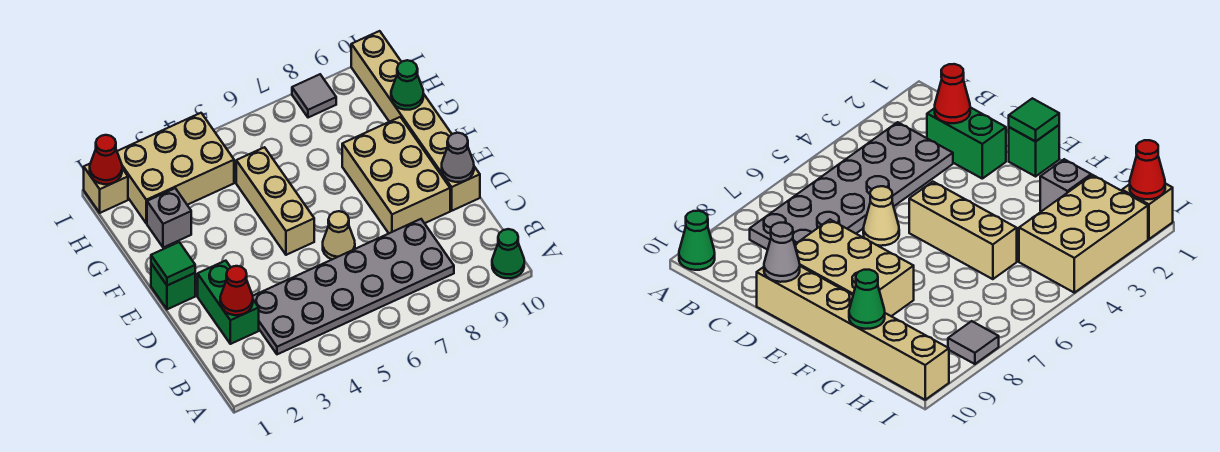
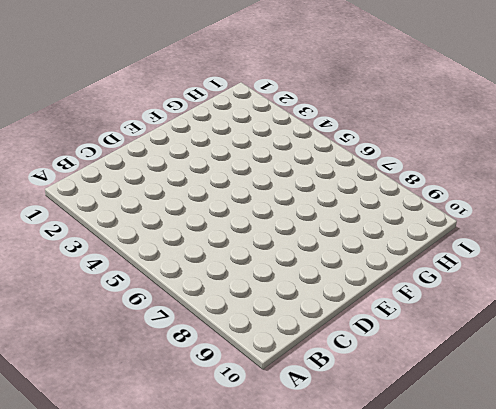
none -> green 1x1 cone [492,229,524,278]
none -> grey 2x6 plate [253,219,454,354]
none -> green 1x2 brick [198,261,259,344]

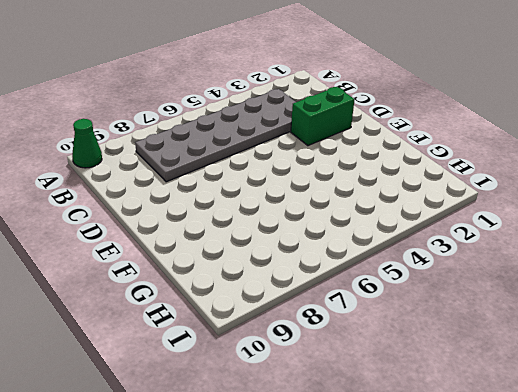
green 1x2 brick [291,87,355,146] -> green 1x2 brick turned to [198,261,259,344]
none -> tan 1x1 cone [323,211,355,259]
none -> tan 2x3 brick [342,117,450,233]
none -> tan 1x6 brick [351,31,480,211]

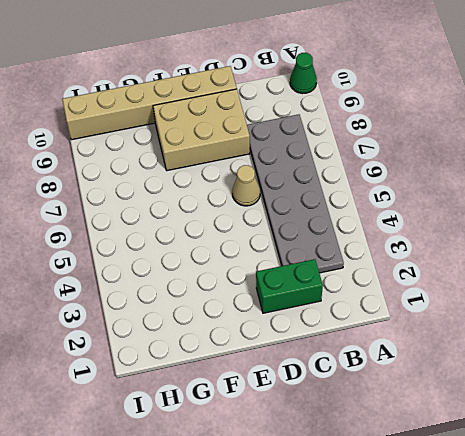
none -> green 1x1 brick [151,263,195,309]
none -> tan 1x3 brick [236,147,314,255]
none -> grey 1x1 brick [147,188,191,248]

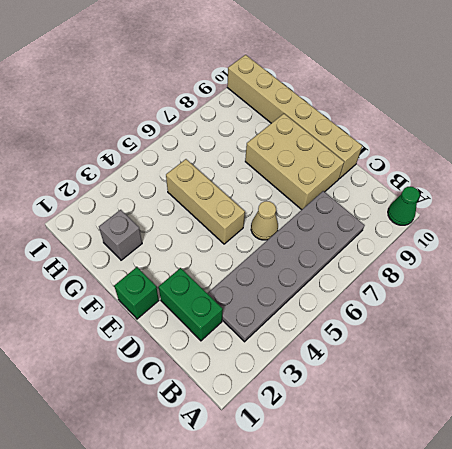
none -> tan 2x3 brick [117,113,234,223]
none -> tan 1x1 brick [84,164,128,213]
none -> grey 1x1 tile [292,74,336,118]

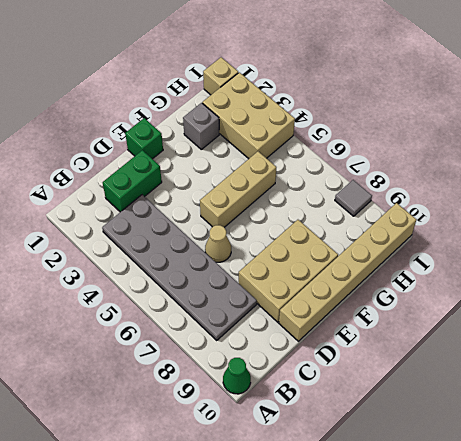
none -> red 1x1 cone [220,266,253,315]
none -> grey 1x1 cone [442,133,474,182]
none -> green 1x1 tile [151,242,195,285]

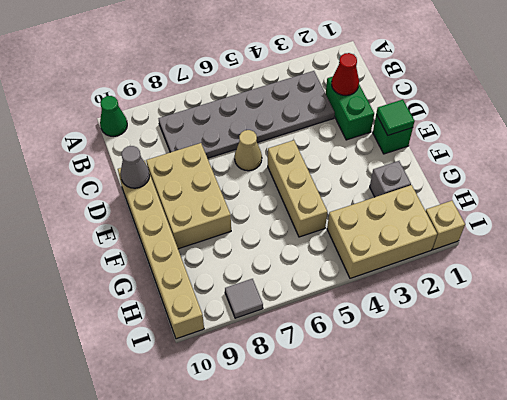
none -> green 1x1 cone [391,60,423,110]
none -> red 1x1 cone [90,135,122,184]

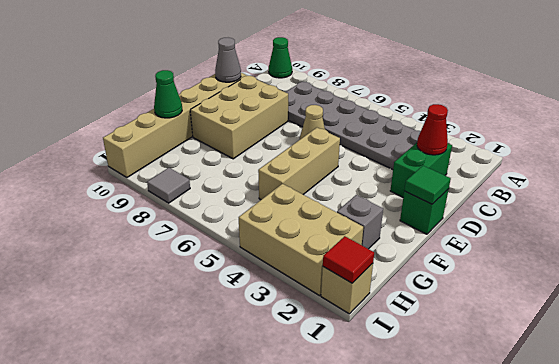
red 1x1 tile [323,236,374,283] -> red 1x1 cone [90,135,122,184]

